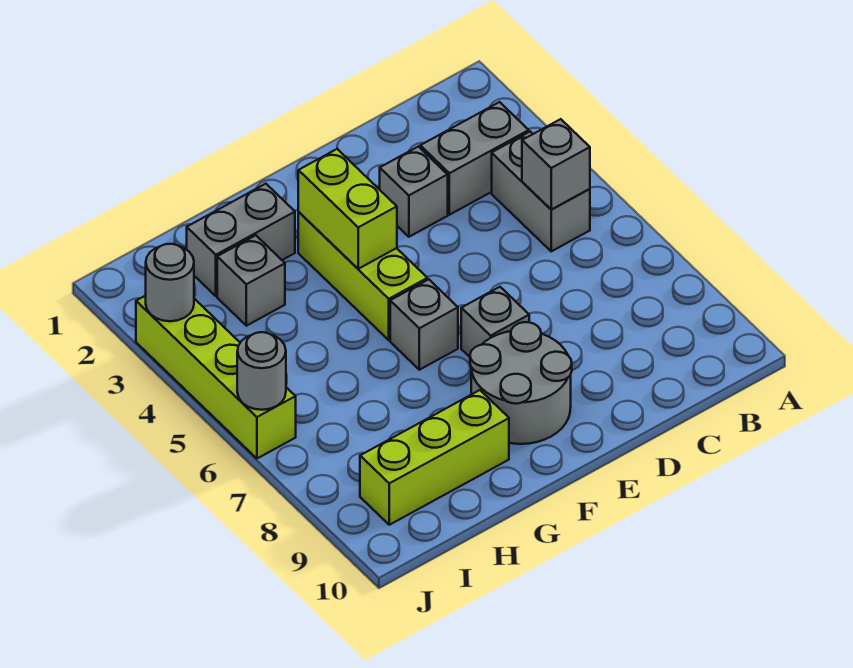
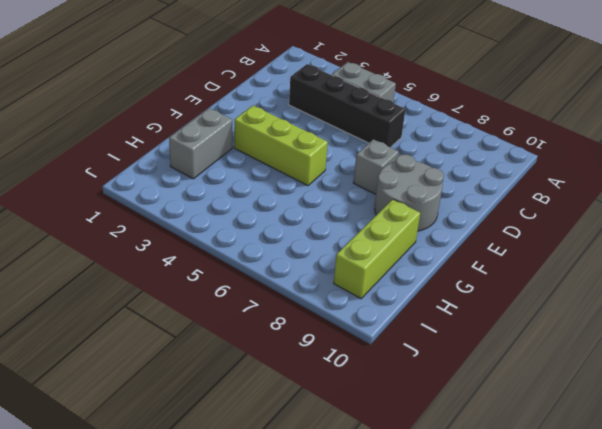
black 1x4 brick [289,64,405,147] -> grey 1x2 brick [420,102,529,215]
none -> grey 1x1 brick [380,146,448,237]
none -> grey 1x1 brick [390,279,458,370]
none -> grey 1x1 brick [217,235,285,326]

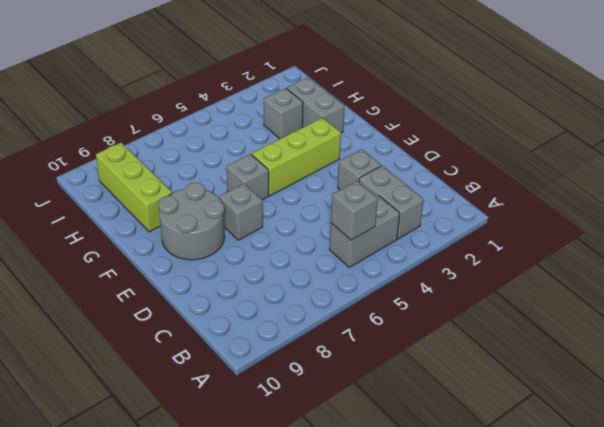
none -> lime 1x4 brick [136,296,296,458]
none -> lime 1x2 brick [298,149,397,269]
none -> grey 1x1 round brick [146,244,194,321]

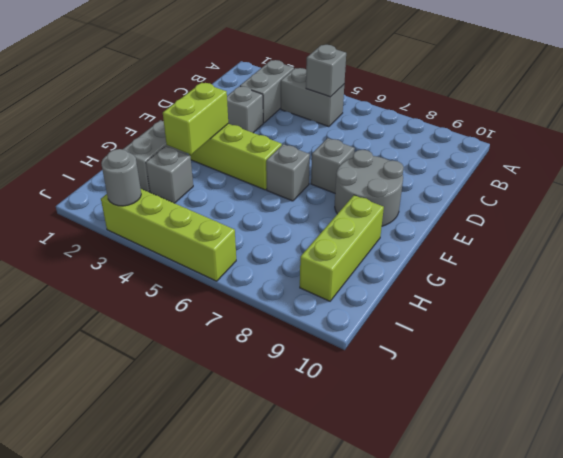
lime 1x2 brick [163,83,228,155] -> lime 1x2 brick turned to [298,149,397,269]
none -> grey 1x1 round brick [237,332,286,410]

